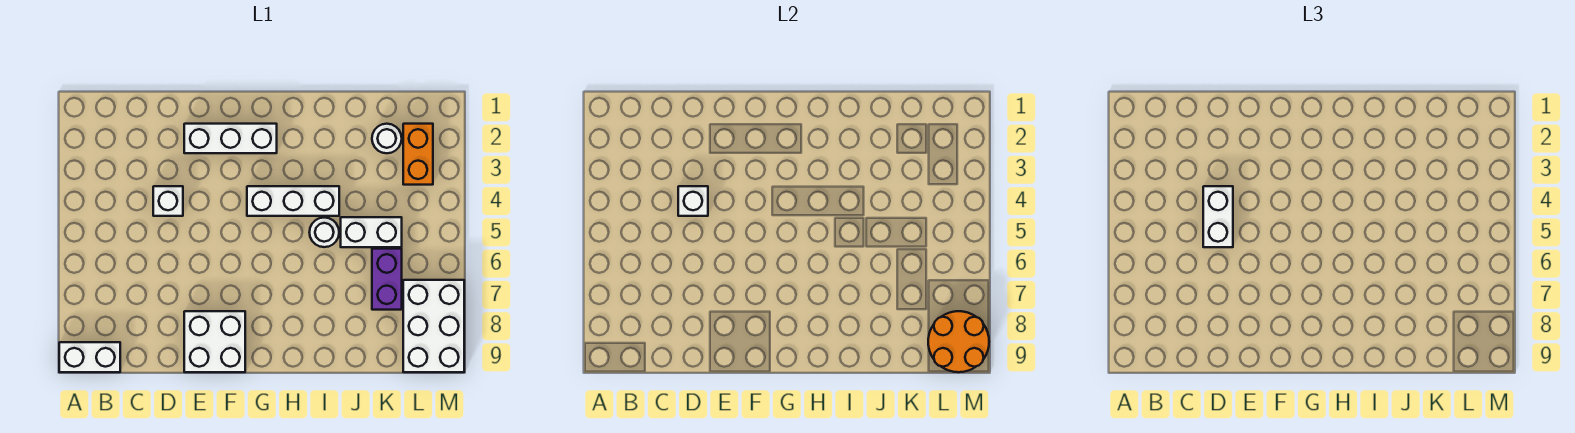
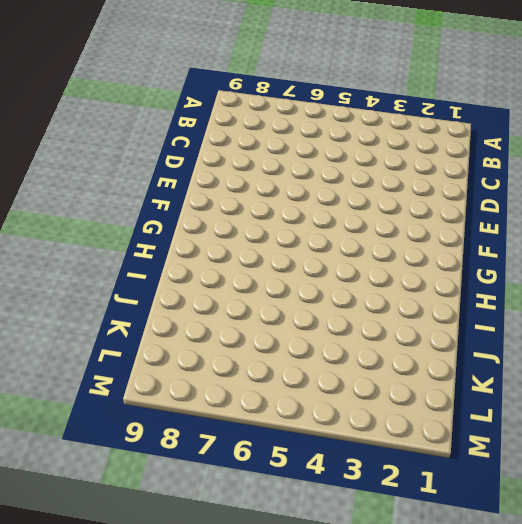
none -> white 1x2 brick [59,342,120,372]
none -> white 1x1 brick [153,186,183,216]
none -> white 1x3 brick [184,124,277,153]

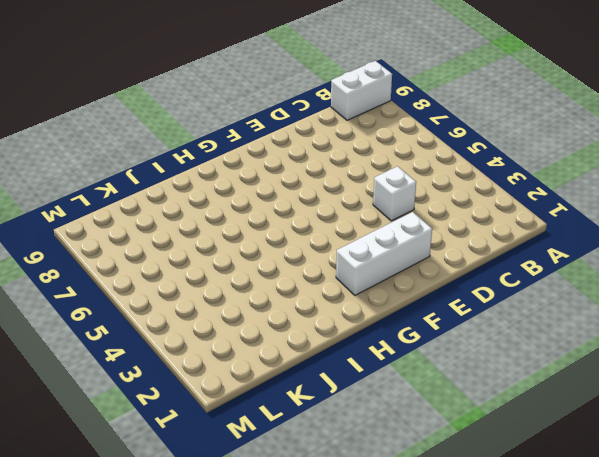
none -> white 2x2 brick [184,311,245,372]
none -> white 1x3 brick [247,186,339,216]
none -> white 1x1 round brick [309,218,339,247]

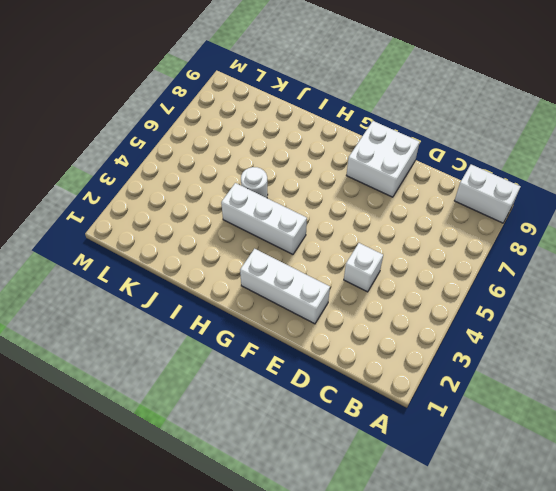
none -> white 1x2 brick [341,217,402,247]
none -> white 1x1 round brick [372,124,402,153]
none -> purple 1x2 brick [372,249,402,310]

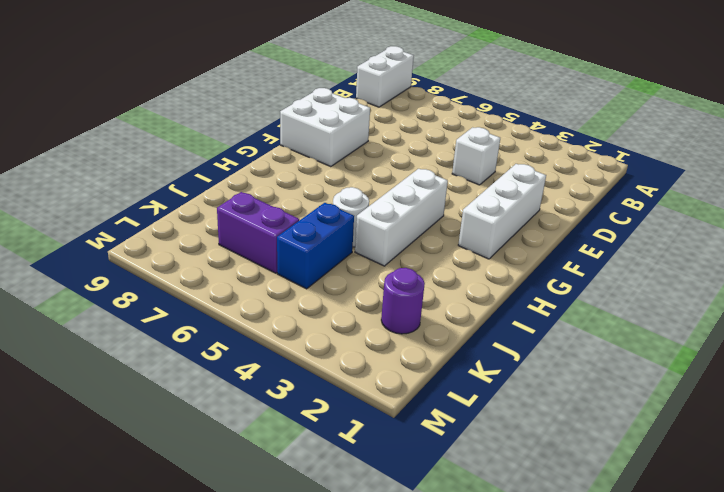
blue 1x2 brick [277,203,354,289] -> white 1x2 brick [341,217,402,247]
purple 1x1 round brick [381,268,425,334] -> white 1x1 round brick [372,124,402,153]
none -> orange 1x2 brick [403,124,433,185]
none -> white 2x3 brick [403,280,464,372]
none -> white 1x1 brick [678,186,708,216]

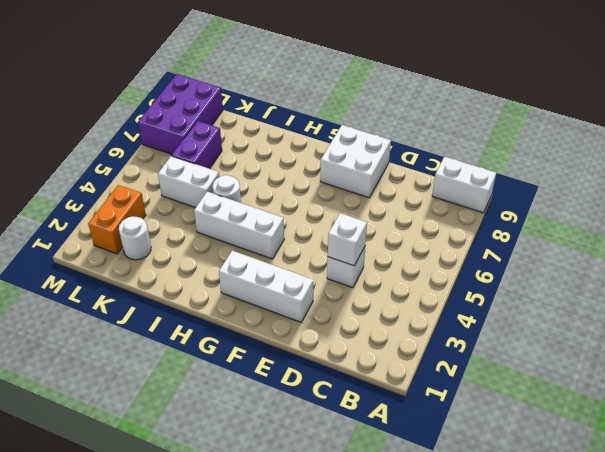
purple 2x3 brick [138,74,223,154] -> white 2x3 brick [403,280,464,372]
none -> orange 2x2 round brick [928,311,989,372]
none -> white 1x2 brick [1203,186,1233,247]

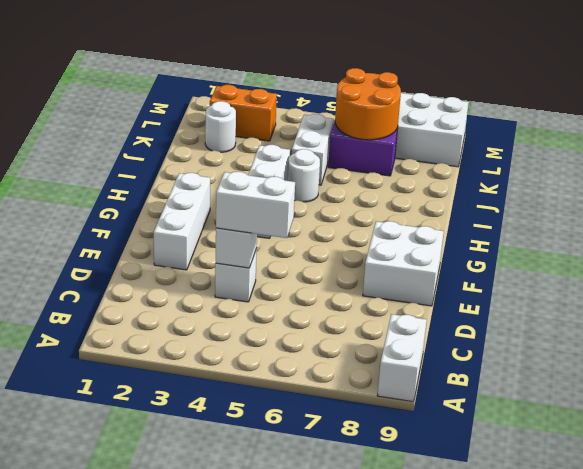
orange 2x2 round brick [335,68,401,140] -> orange 2x2 round brick moved to [928,311,989,372]

